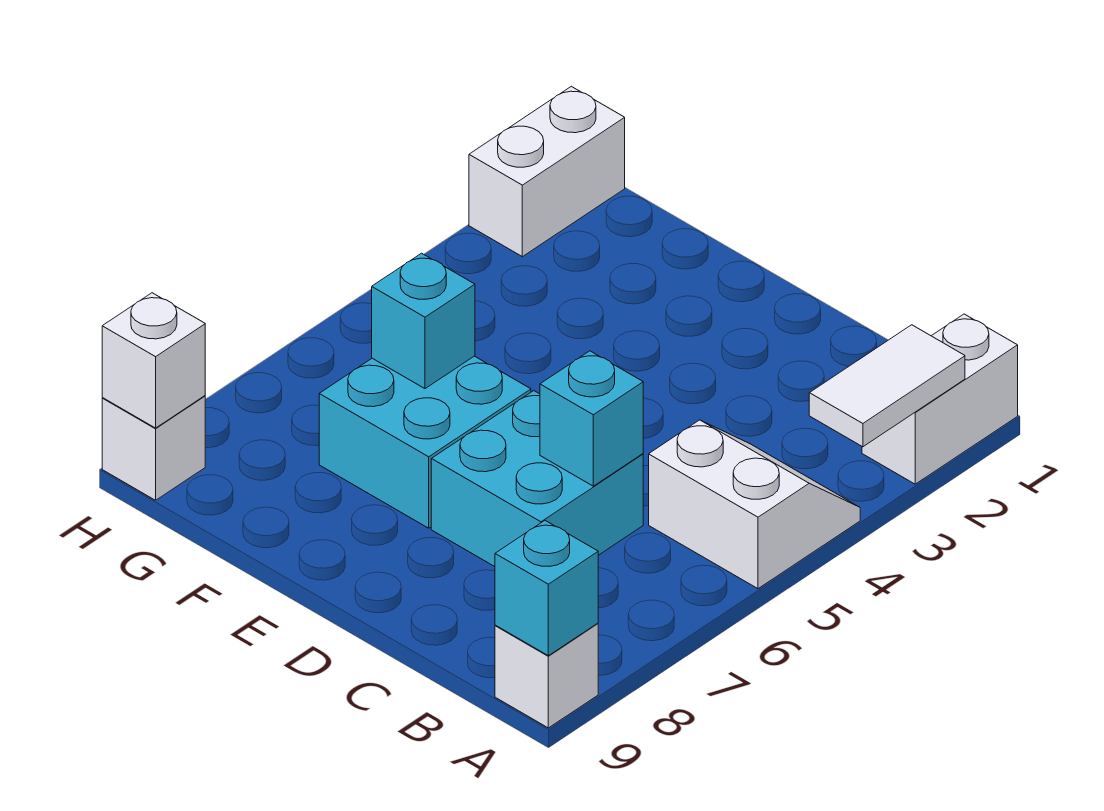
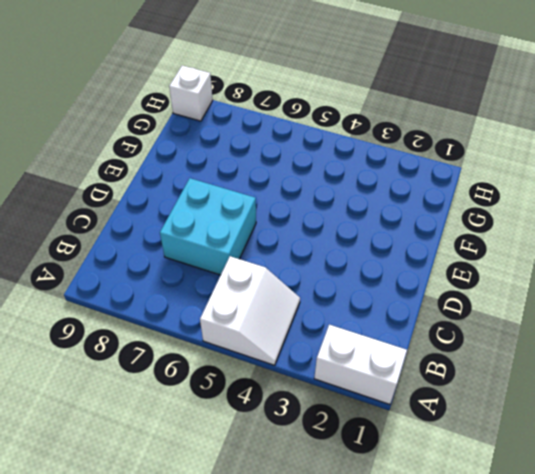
none -> white 1x1 brick [495,623,598,728]
none -> cyan 2x2 brick [319,356,531,528]
none -> white 1x2 brick [469,86,625,257]

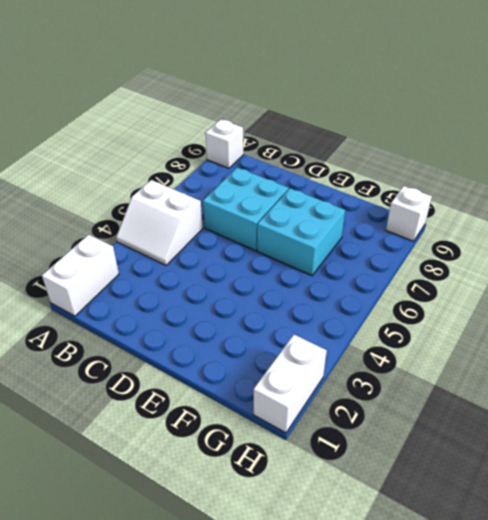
none -> white 1x2 tile [809,325,965,447]
none -> cyan 1x1 brick [495,521,598,656]
none -> cyan 1x1 brick [540,351,643,486]

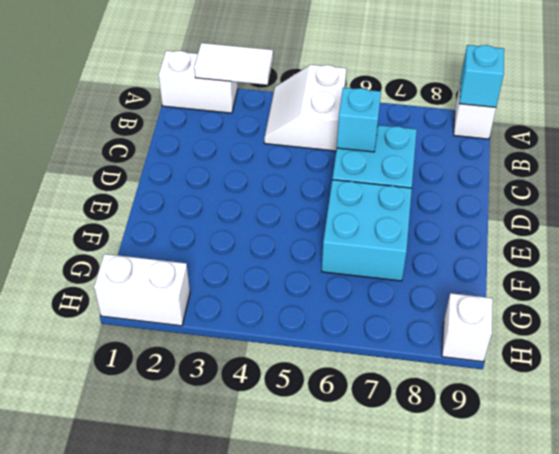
none -> cyan 1x1 brick [372,253,475,389]
none -> white 1x1 brick [102,293,205,428]

